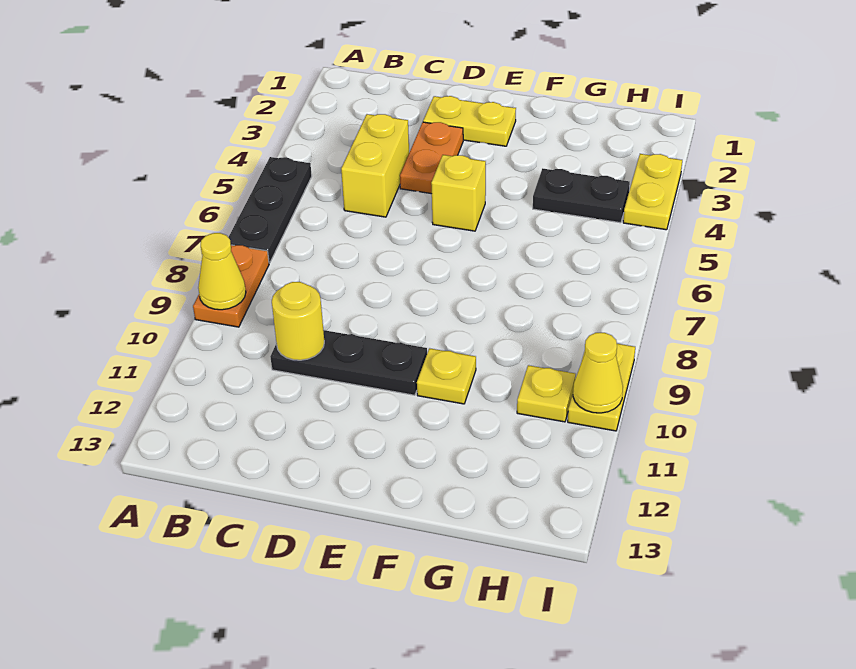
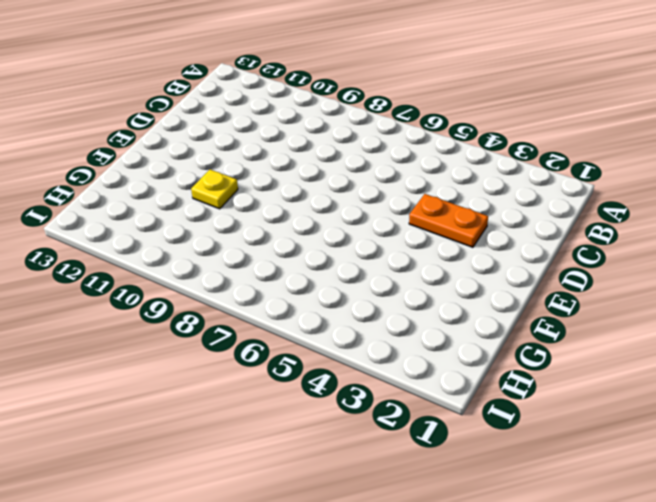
none -> black 1x3 plate [228,157,312,263]
none -> orange 1x2 plate [193,245,269,327]
none -> yellow 1x2 brick [341,114,409,217]

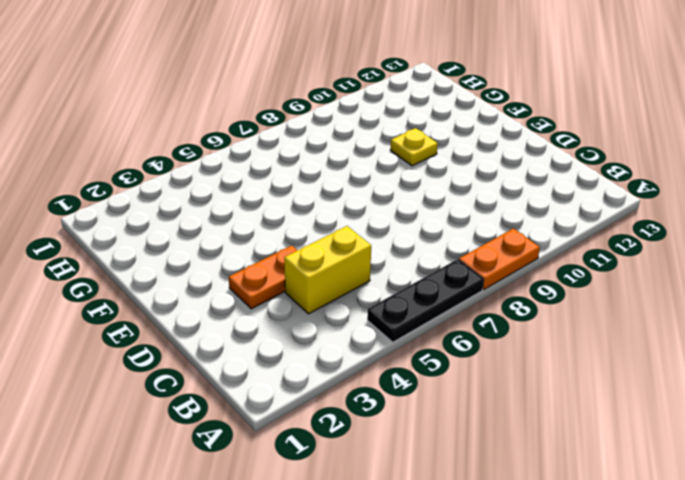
none -> black 1x3 plate [270,330,427,395]
none -> yellow 1x2 plate [423,96,516,146]
none -> yellow 1x1 brick [431,155,486,231]

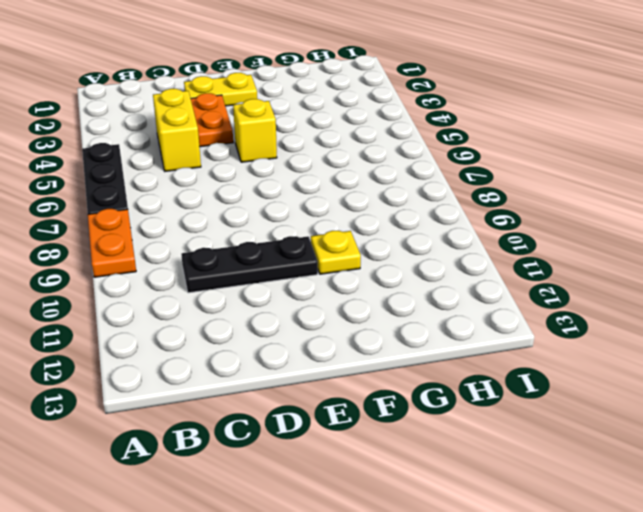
none -> black 1x2 plate [533,168,630,223]
none -> yellow 1x1 plate [517,365,576,422]
none -> yellow 1x2 plate [623,154,682,230]

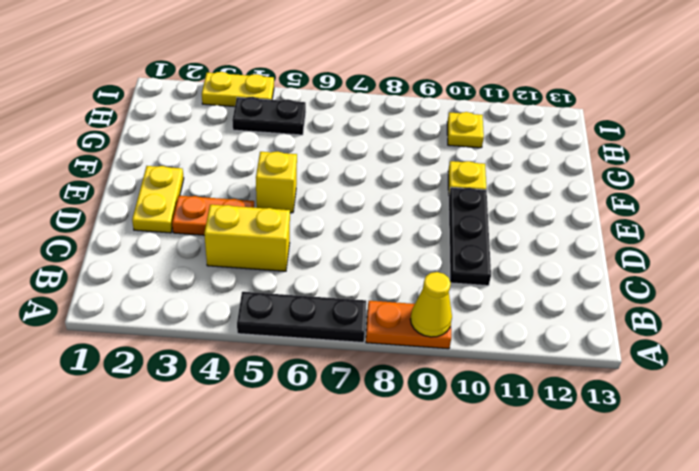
black 1x2 plate [232,97,306,135] -> black 1x2 plate turned to [533,168,630,223]
none -> yellow 1x2 plate [568,344,635,431]
none -> yellow 1x1 round brick [272,282,324,360]
none -> yellow 1x1 cone [573,333,623,413]

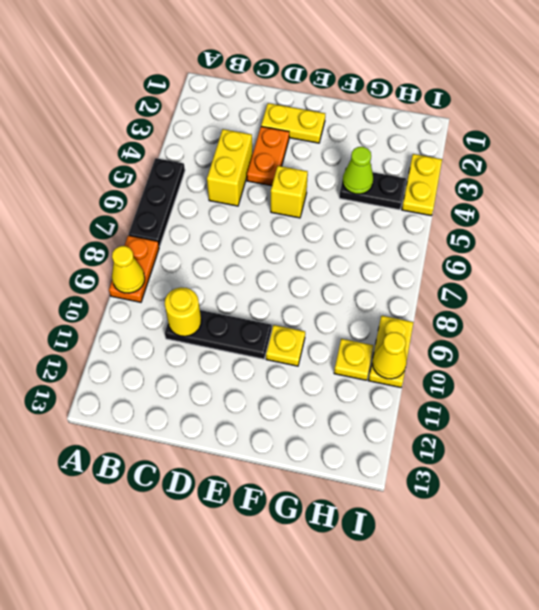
lime 1x1 cone [343,147,373,194] -> none

